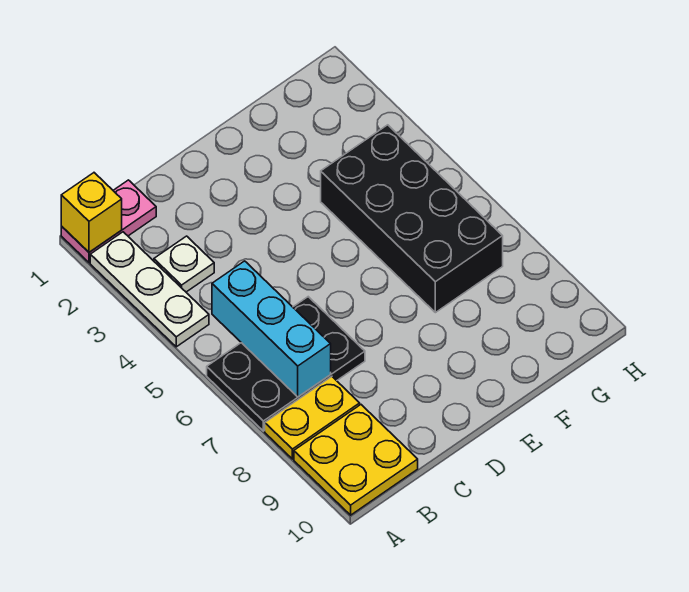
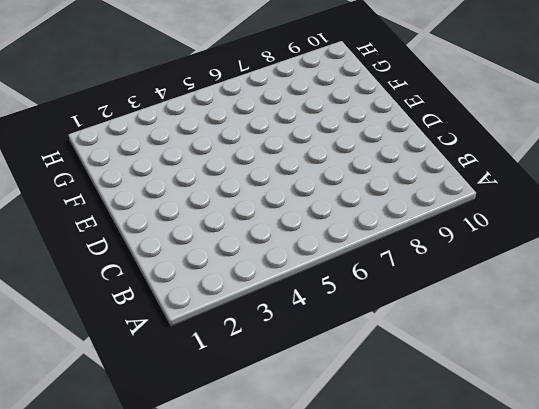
none -> pink 1x2 plate [61,180,156,263]
none -> white 1x3 plate [90,232,209,347]

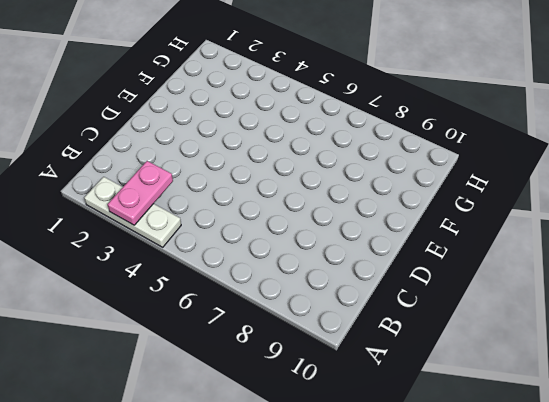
pink 1x2 plate [108,161,173,225] -> pink 1x2 plate moved to [61,180,156,263]
none -> black 2x3 plate [207,297,365,431]
none -> yellow 1x2 plate [265,377,360,459]

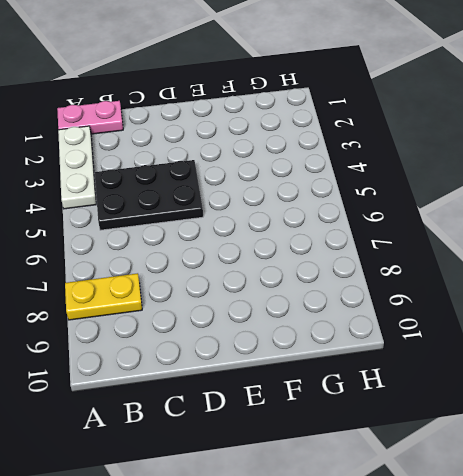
black 2x3 plate [95,160,203,230] -> black 2x3 plate moved to [207,297,365,431]
none -> yellow 2x2 plate [294,405,418,515]
none -> white 1x1 plate [154,236,214,292]

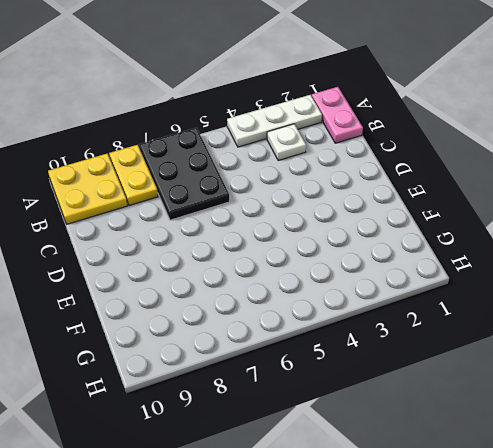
none -> black 2x4 brick [321,125,503,313]
none -> yellow 1x1 brick [61,173,122,252]

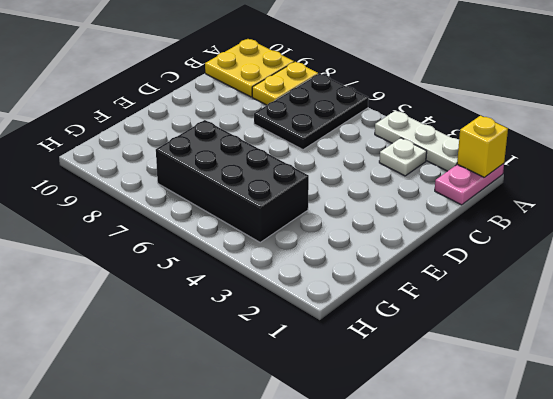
none -> cyan 1x3 brick [212,261,331,397]

